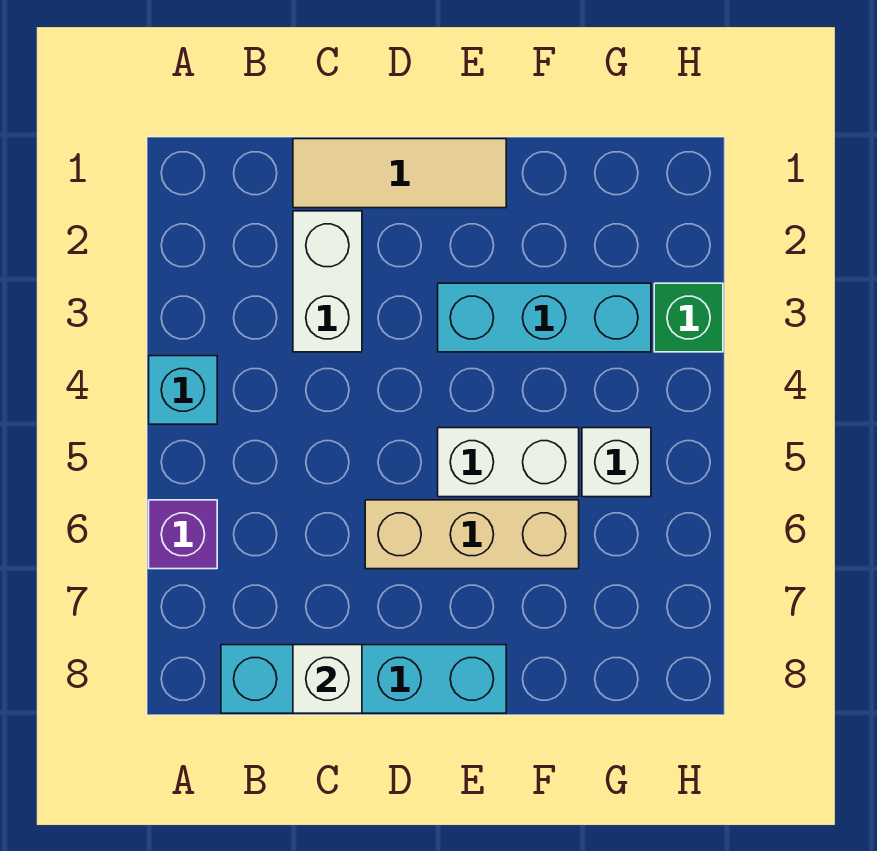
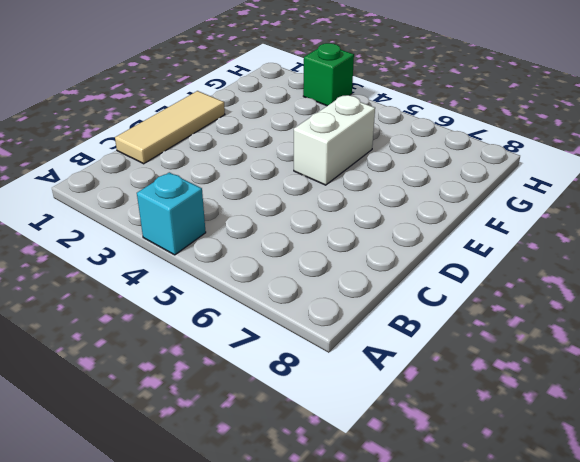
none -> purple 1x1 brick [149,500,217,569]
none -> cyan 1x4 brick [221,645,506,713]

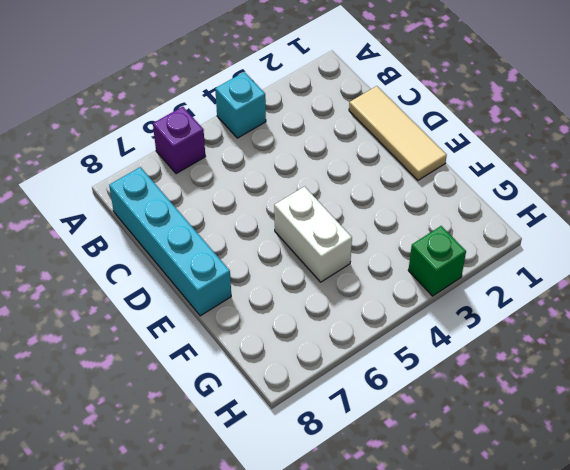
none -> white 1x2 brick [293,211,362,352]
none -> tan 1x3 brick [365,500,579,569]

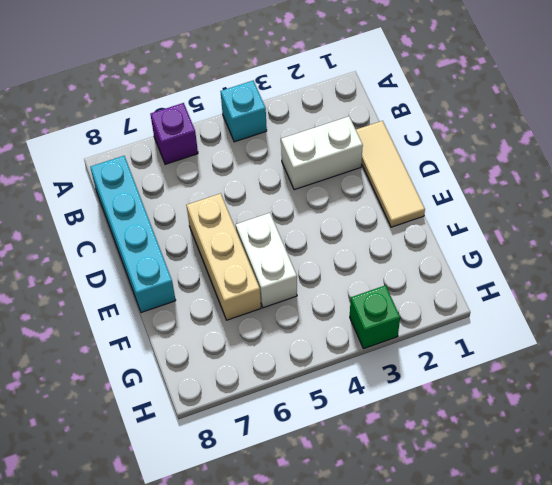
none -> cyan 1x3 brick [438,283,651,352]
none -> white 1x1 brick [582,428,651,497]

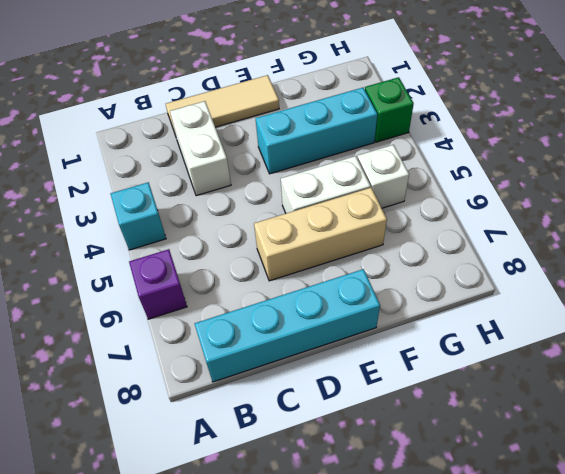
none -> white 1x1 brick [293,645,362,713]

